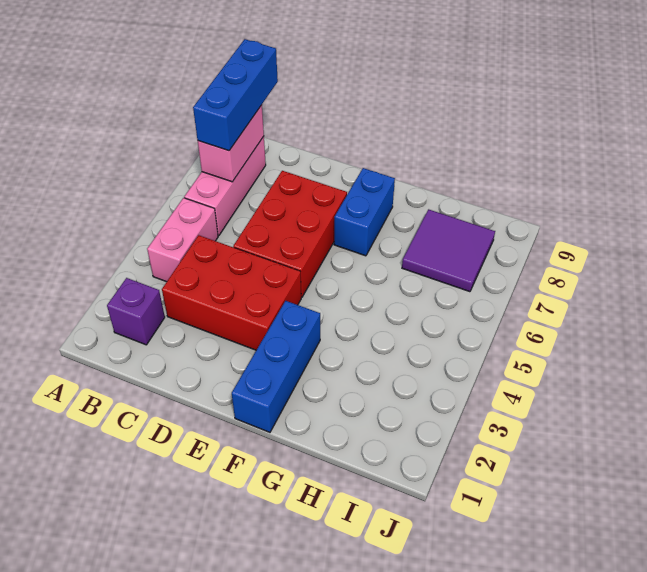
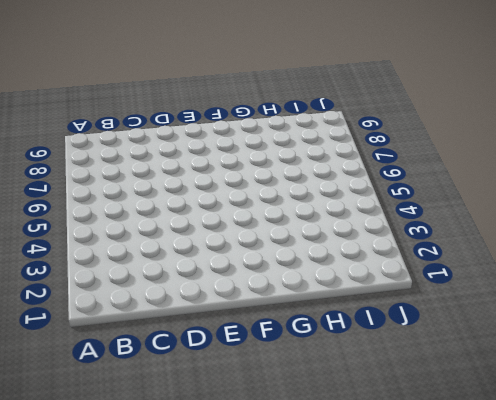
none -> purple 1x1 brick [107,278,165,345]
none -> pink 1x2 brick [147,198,218,282]

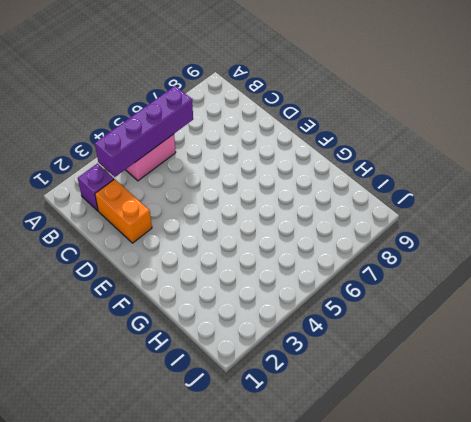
purple 1x4 brick [95,86,193,177] -> none
orange 1x2 brick [95,179,152,243] -> none
none -> pink 1x3 brick [184,136,266,236]
none -> red 2x3 brick [162,235,301,350]

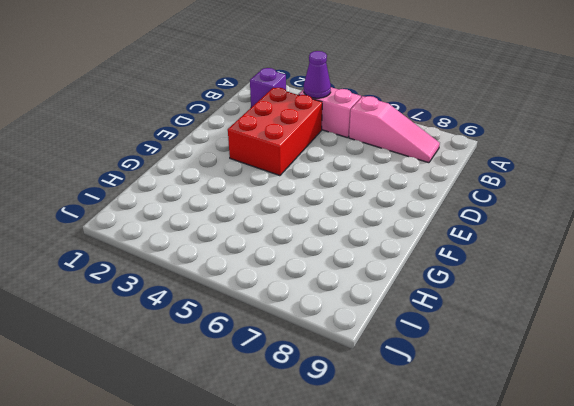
purple 1x1 cone [304,51,331,98] -> none
pink 1x3 slope [349,96,440,163] -> pink 1x3 brick [184,136,266,236]
none -> red 2x3 brick [233,171,347,297]
none -> blue 1x3 brick [232,301,320,432]

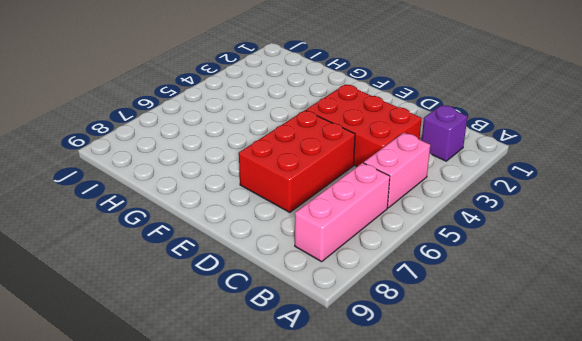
none -> blue 1x3 brick [232,301,320,432]
none -> blue 1x2 brick [334,168,395,256]

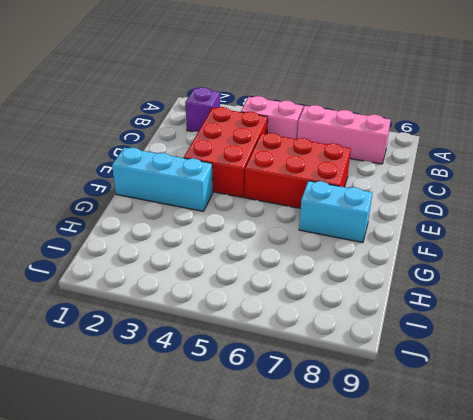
cyan 1x3 brick [112,148,213,211] -> blue 1x3 brick [232,301,320,432]
cyan 1x2 brick [299,181,372,243] -> blue 1x2 brick [334,168,395,256]
none -> purple 2x2 tile [402,209,495,292]
none -> pink 1x2 brick [198,105,264,182]

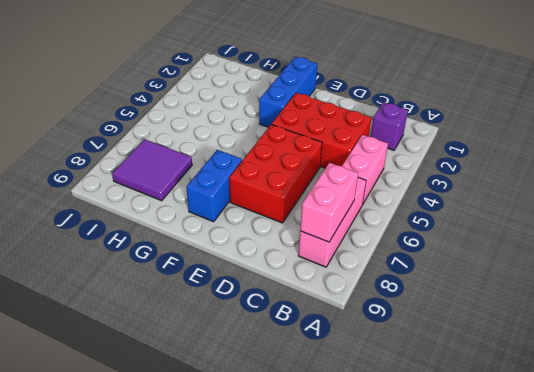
none -> blue 1x3 brick [193,39,278,151]

